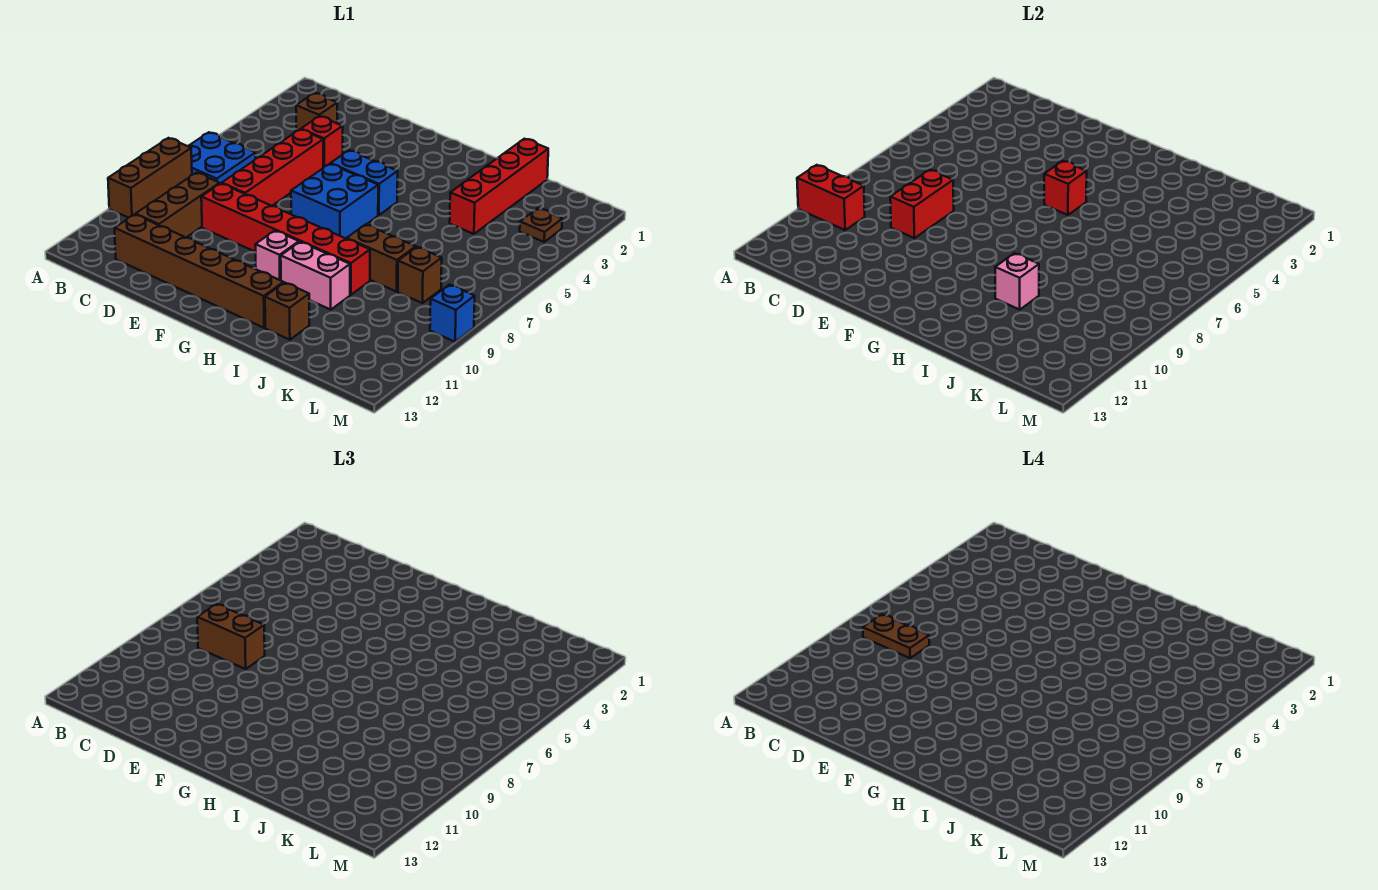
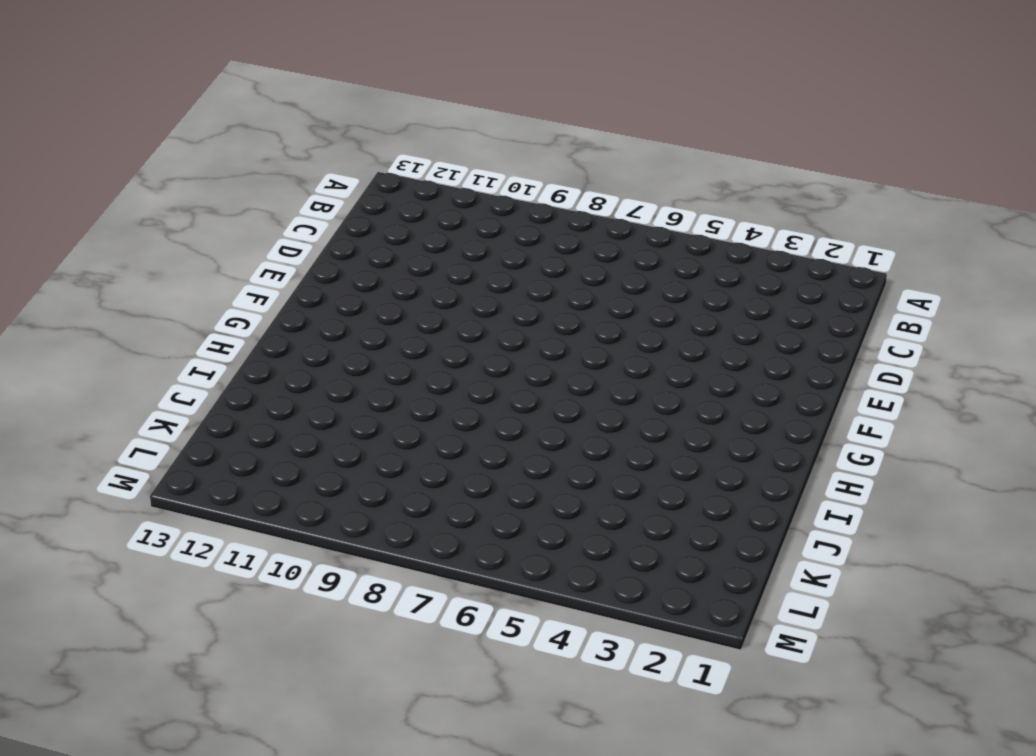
none -> blue 2x2 plate [189,132,256,183]
none -> brown 1x3 brick [108,138,192,218]
none -> brown 1x1 brick [296,93,337,131]

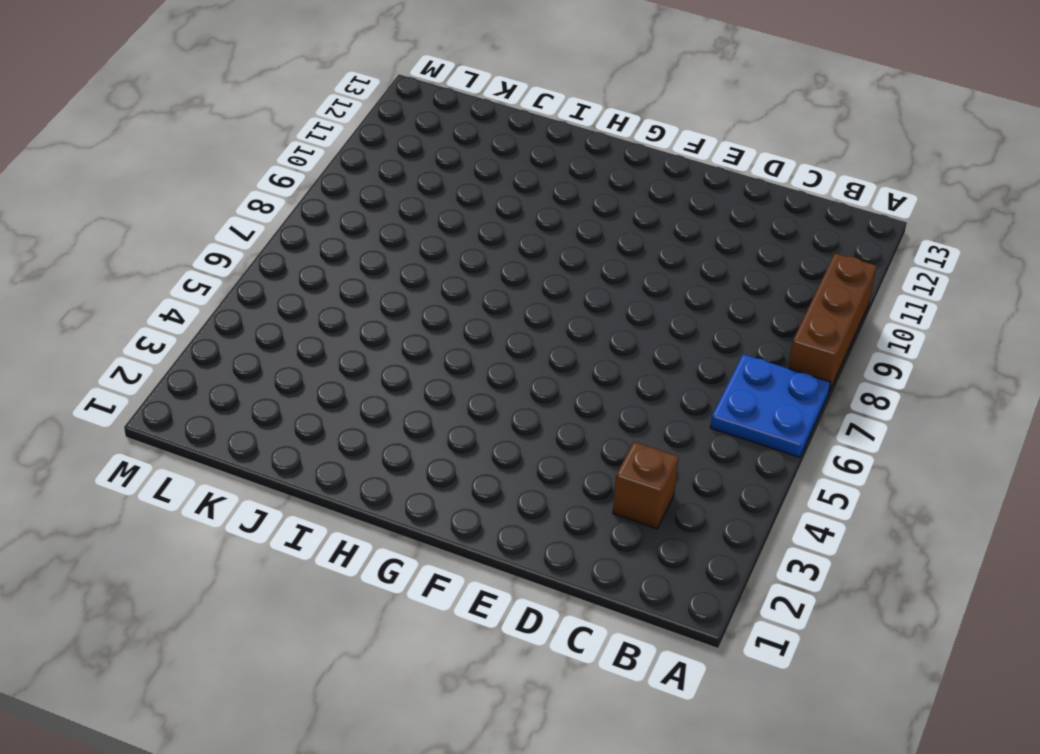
none -> brown 1x3 brick [136,173,220,238]
none -> brown 1x6 brick [115,214,284,328]
none -> red 1x1 brick [301,116,343,168]

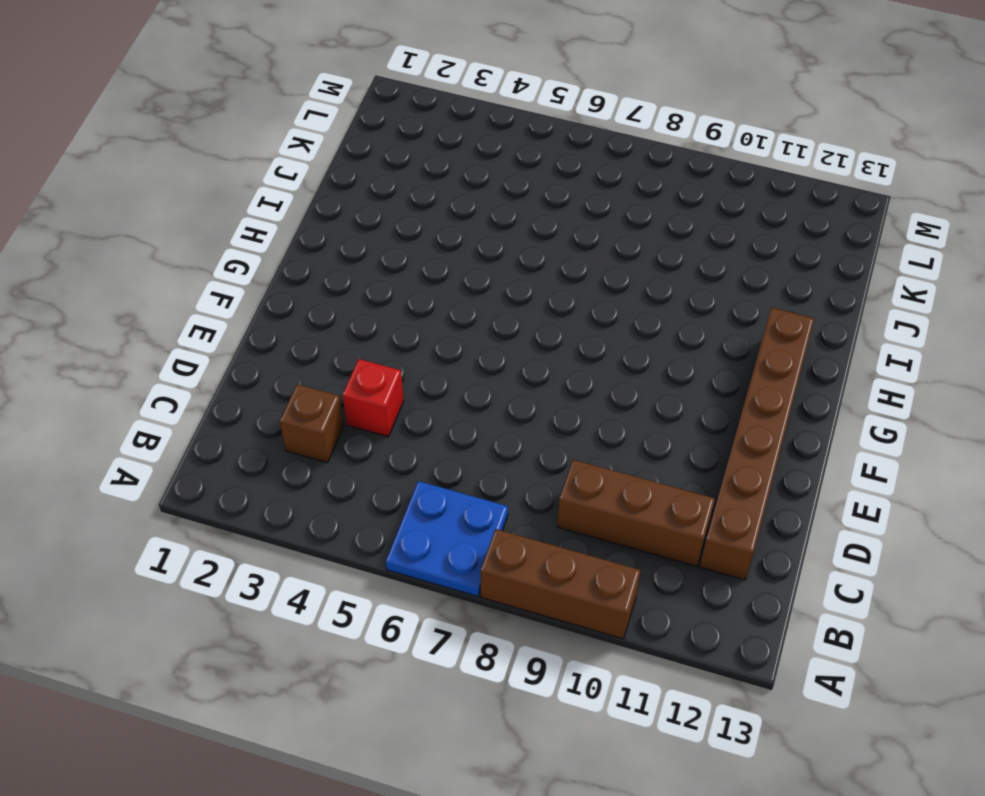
none -> red 1x4 brick [222,129,323,206]
none -> red 1x6 brick [201,183,370,295]
none -> blue 1x2 brick [331,150,398,215]

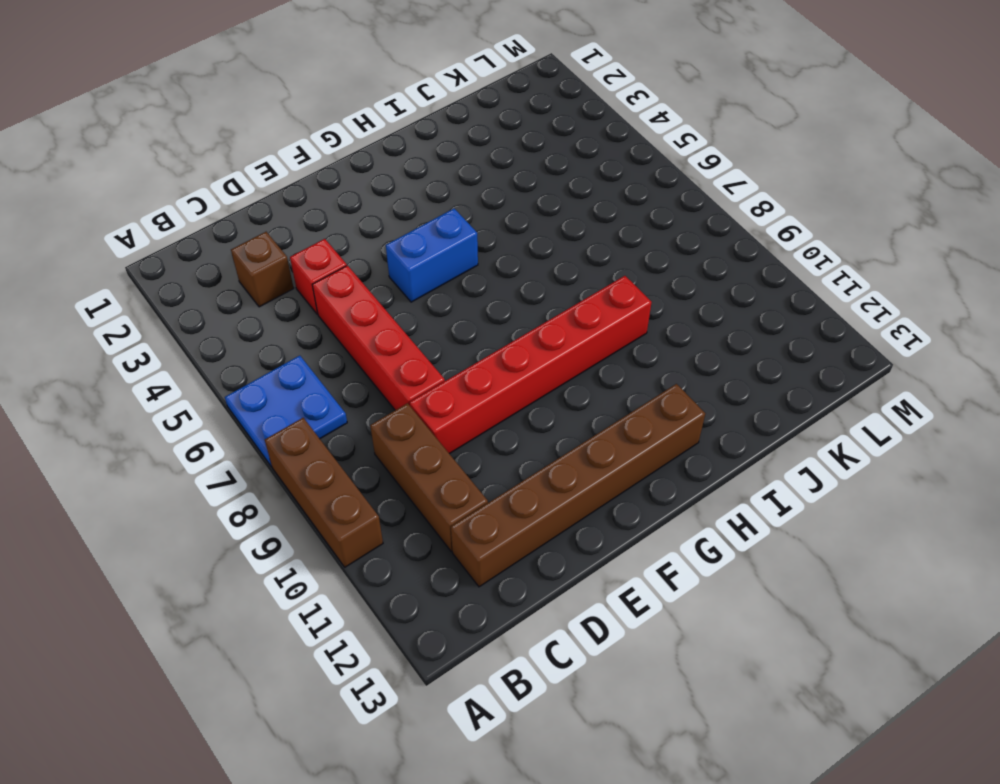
none -> blue 2x2 brick [291,164,378,239]
none -> pink 1x1 brick [255,231,299,280]
none -> pink 1x2 brick [281,242,350,310]

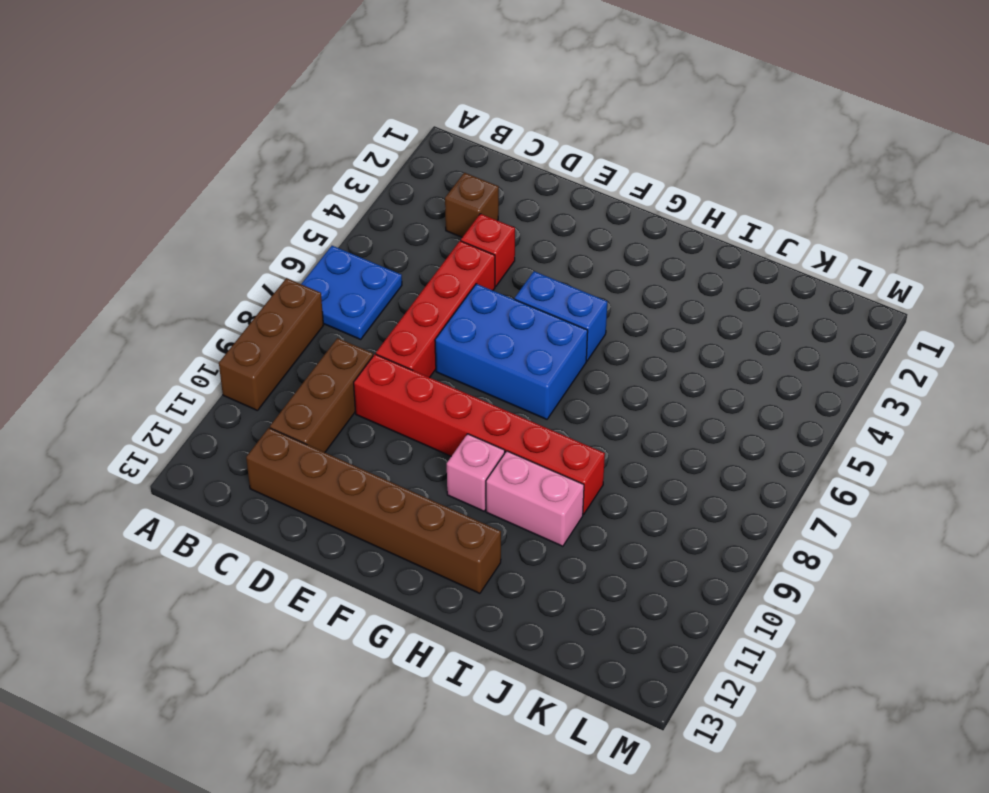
blue 2x3 brick [435,284,588,419] -> blue 2x2 brick [291,164,378,239]
none -> brown 1x2 brick [347,224,416,292]
none -> brown 1x1 brick [265,283,309,340]
none -> red 1x4 brick [450,139,548,234]

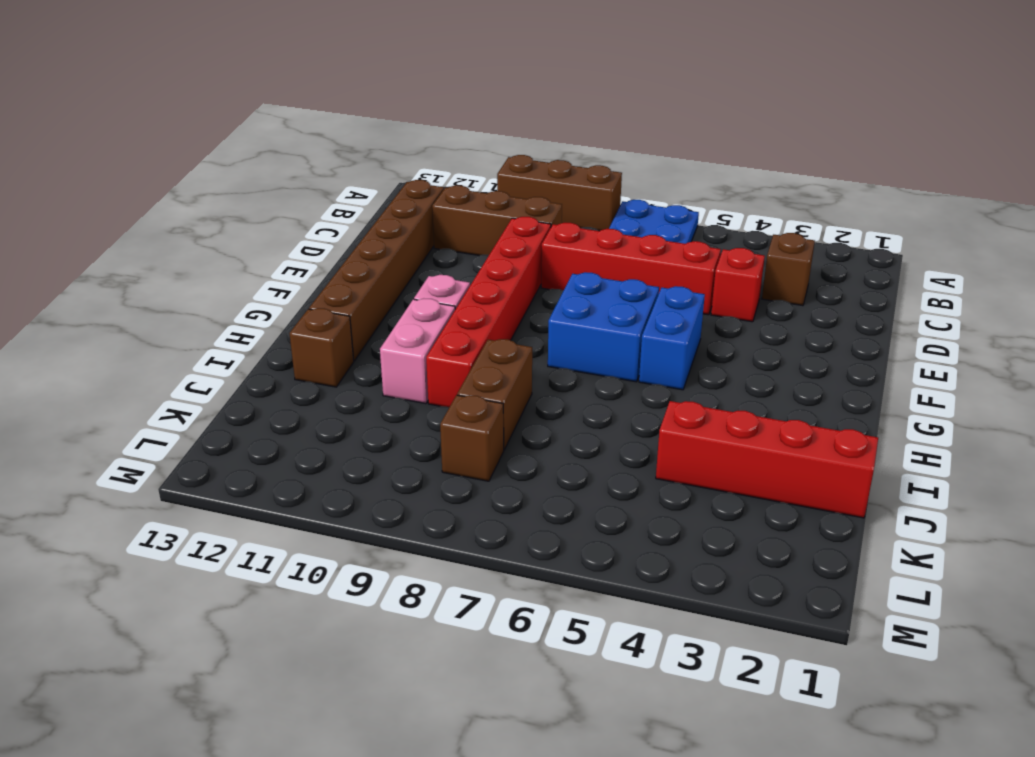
none -> brown 1x1 plate [520,208,562,242]
none -> blue 1x1 brick [430,285,475,342]
none -> red 1x2 brick [797,165,865,230]

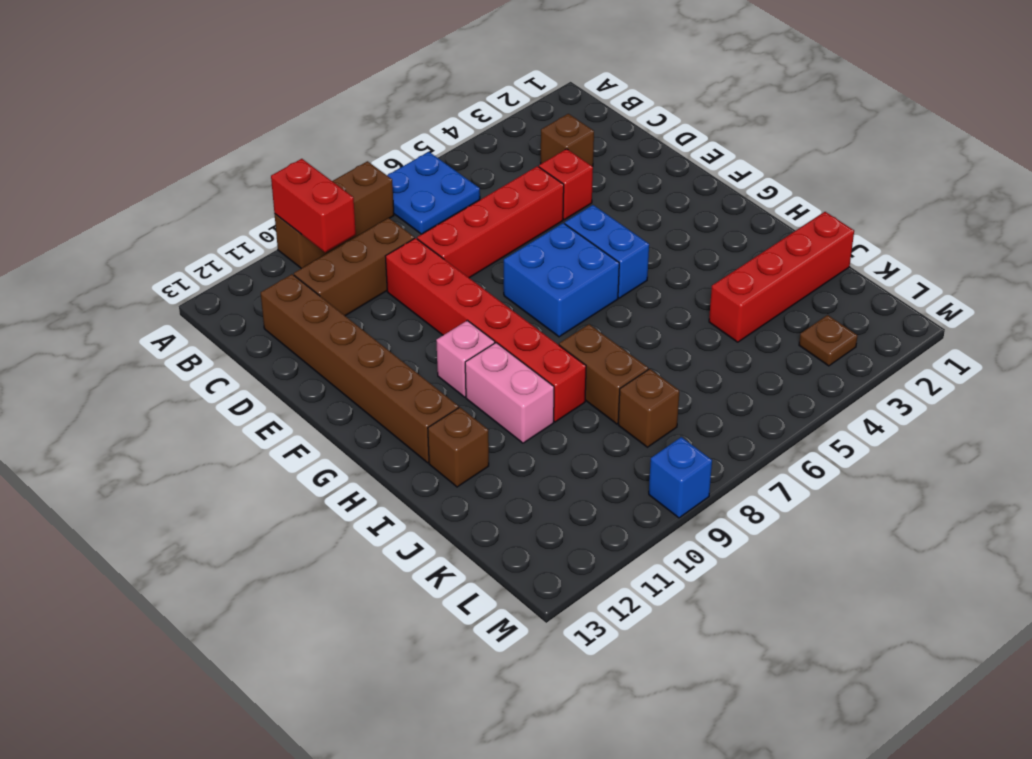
none -> red 1x2 brick [890,170,954,238]
none -> red 1x1 brick [1044,161,1087,215]
none -> pink 1x1 brick [995,253,1039,310]

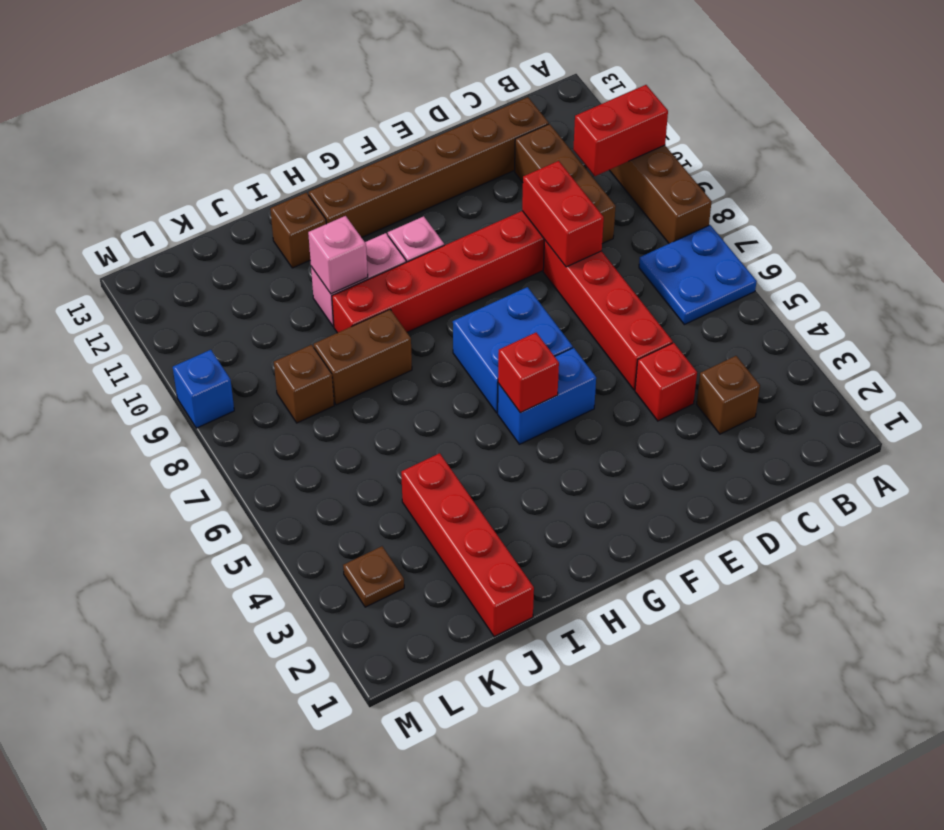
none -> brown 1x2 brick [197,604,265,669]
none -> brown 1x2 plate [863,614,929,658]

